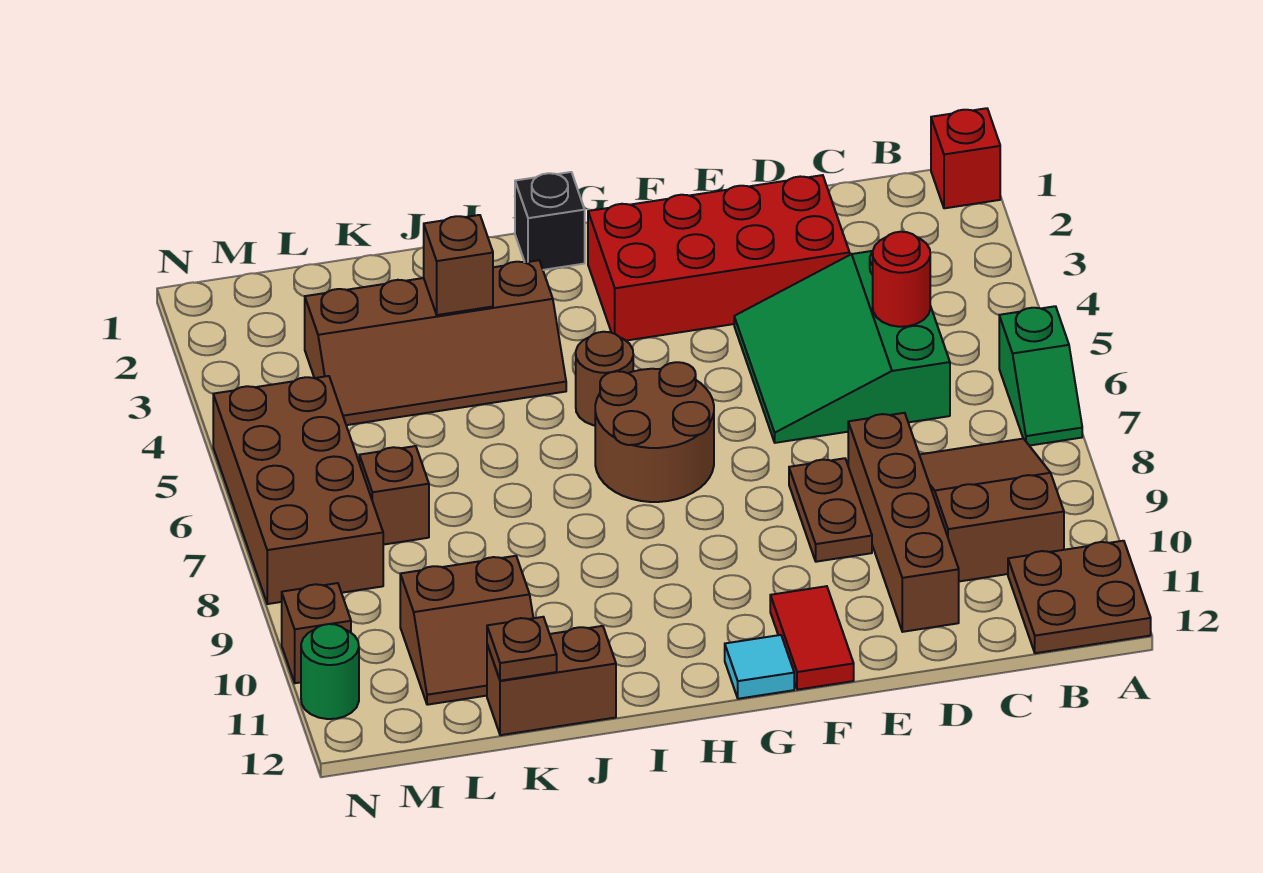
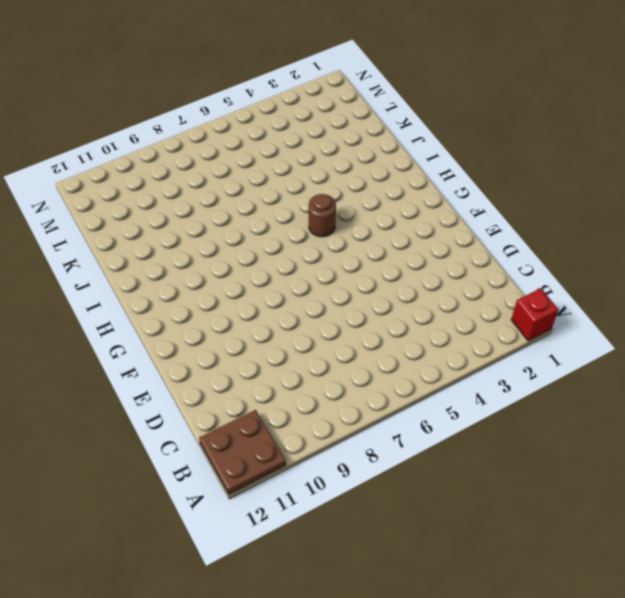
none -> green 1x2 slope [999,306,1082,446]
none -> brown 2x3 slope [919,439,1064,581]
none -> green 3x3 slope [734,251,950,443]

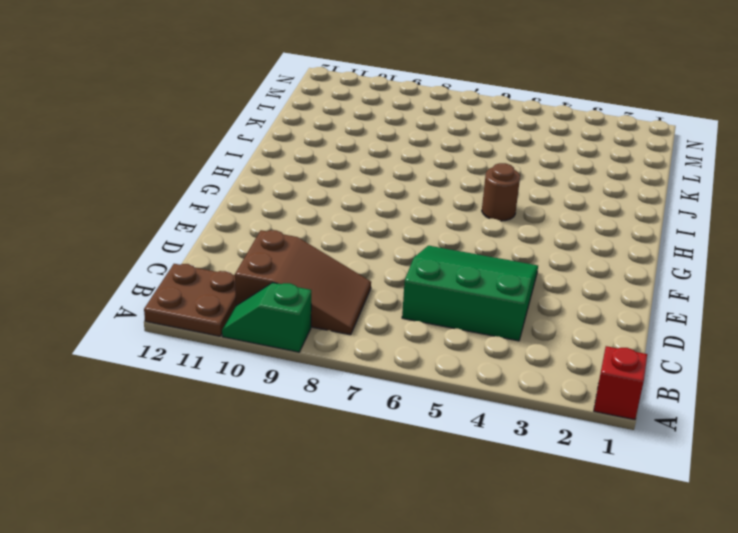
green 1x2 slope [222,283,311,352] -> green 1x2 slope moved to [999,306,1082,446]
none -> red 2x4 brick [588,175,850,341]
none -> brown 1x4 brick [848,413,959,632]
none -> brown 1x2 plate [789,458,872,562]

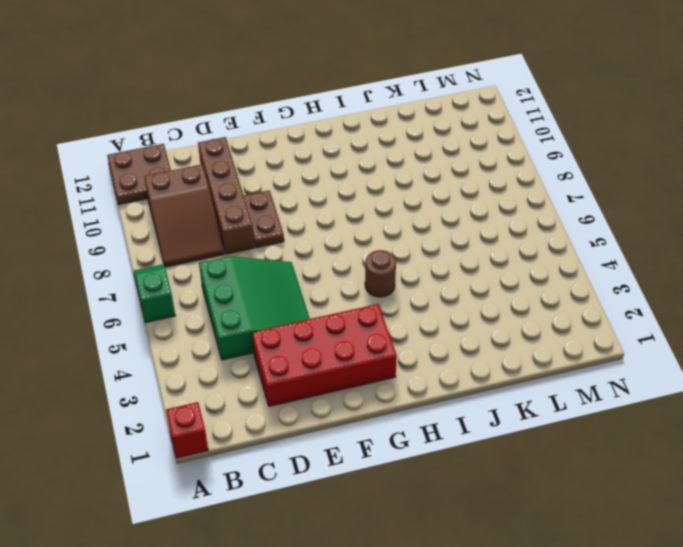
none -> red 1x2 tile [770,586,854,690]
none -> brown 2x2 round brick [595,362,714,502]
none -> cyan 1x1 tile [725,635,794,699]

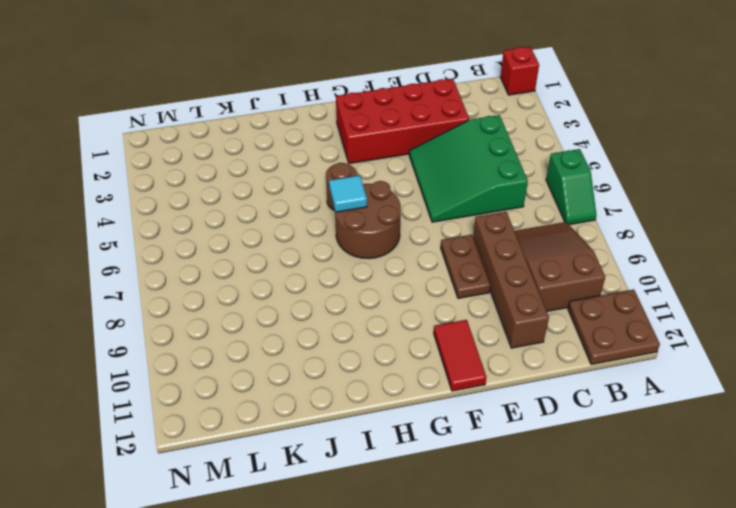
cyan 1x1 tile [329,175,367,212] -> cyan 1x1 tile moved to [725,635,794,699]
none -> black 1x1 brick [515,172,585,270]
none -> brown 2x4 slope [305,260,566,425]
none -> brown 1x2 brick [487,626,616,735]

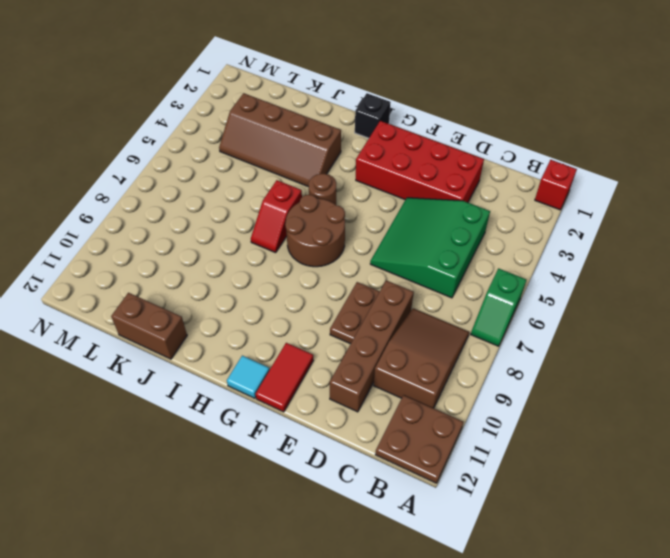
red 1x2 slope [251,180,302,253] -> none
none -> brown 2x2 slope [400,556,533,705]
none -> brown 1x1 brick [359,446,429,545]
none -> brown 2x4 brick [213,376,383,604]

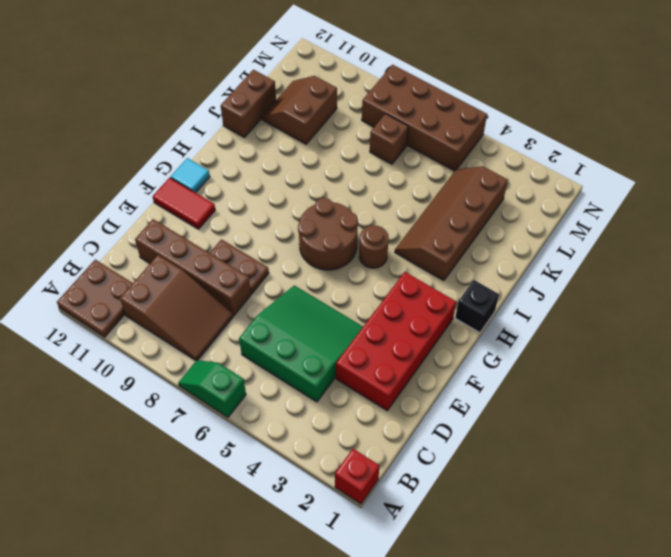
none -> brown 1x1 brick [282,583,351,683]
none -> green 1x1 round brick [301,624,359,719]
none -> red 1x1 round brick [873,232,930,327]

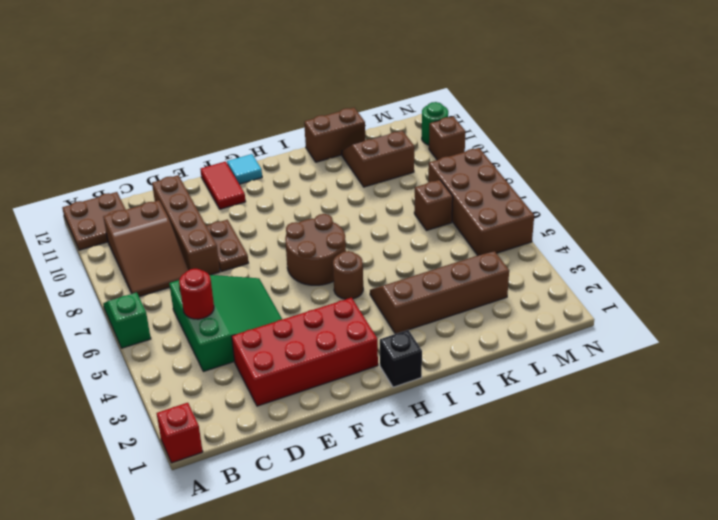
none -> brown 1x1 brick [424,215,493,315]
none -> brown 1x1 plate [487,617,557,681]

